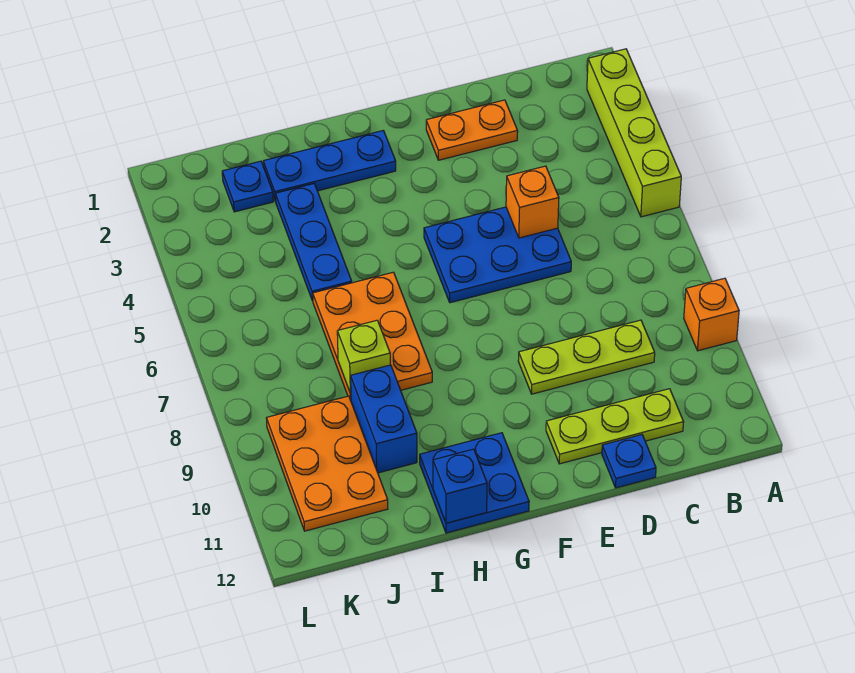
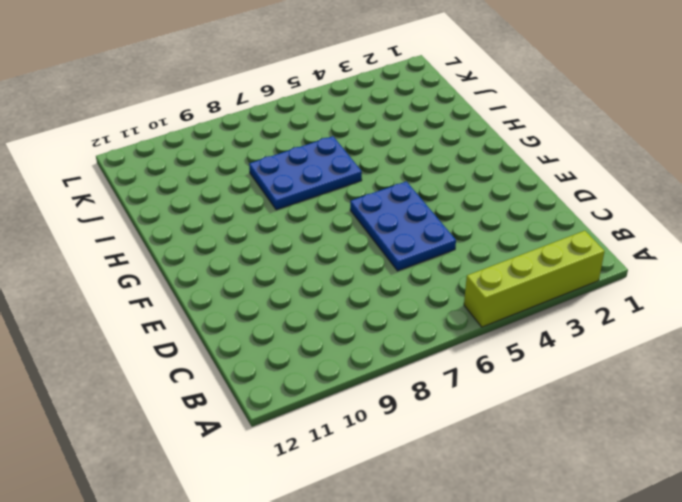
blue 2x3 plate [249,136,362,210] -> orange 2x3 plate [313,272,432,400]
none -> orange 1x1 brick [684,278,739,351]
none -> lime 1x3 plate [518,320,655,394]
none -> lime 1x3 plate [546,389,684,464]

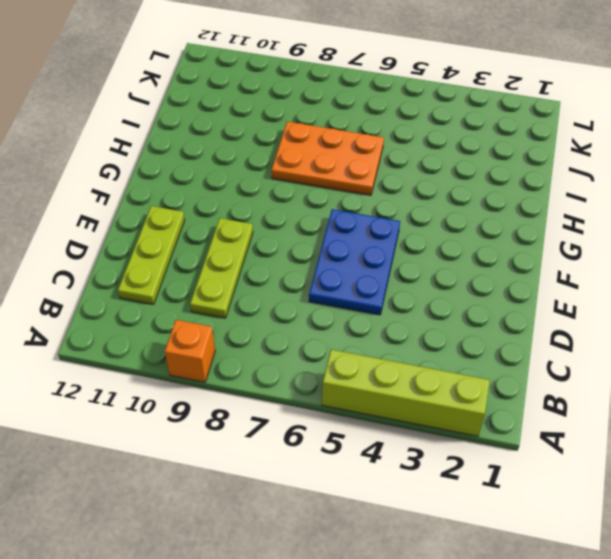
none -> orange 1x2 plate [426,100,518,160]
none -> blue 1x1 plate [602,435,656,488]
none -> blue 1x3 plate [263,130,396,201]

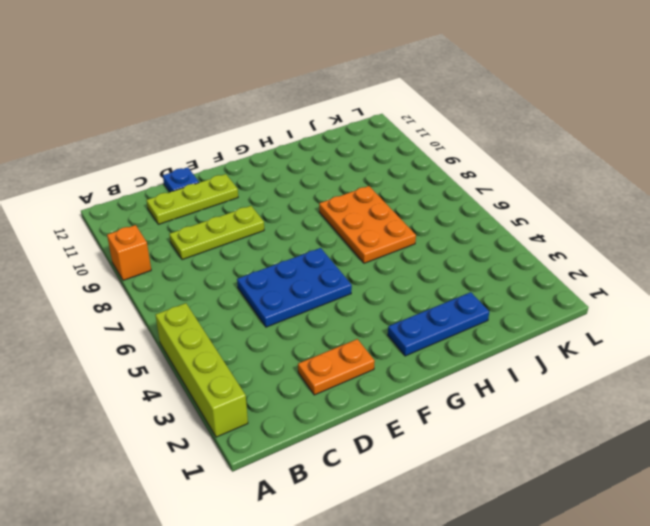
none -> blue 2x2 plate [420,433,529,533]
none -> blue 1x3 plate [275,184,352,301]
none -> blue 1x2 brick [351,365,417,473]

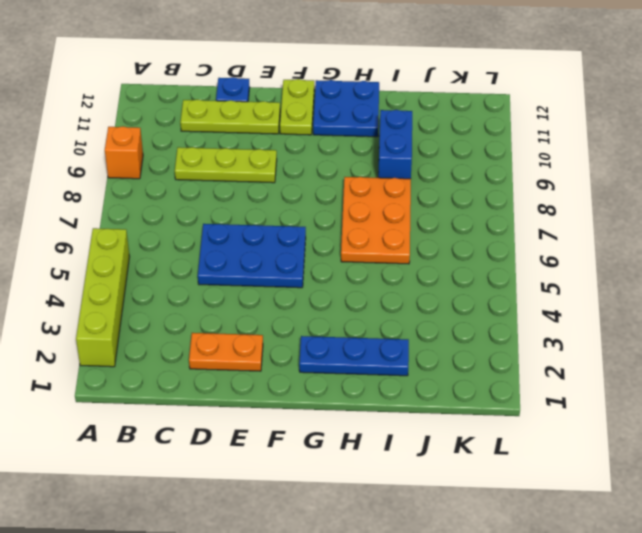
lime 1x2 plate [280,79,314,135] -> none
none -> blue 1x3 plate [275,184,352,301]
none -> blue 1x1 plate [222,161,273,212]
none -> orange 2x3 plate [266,396,388,531]

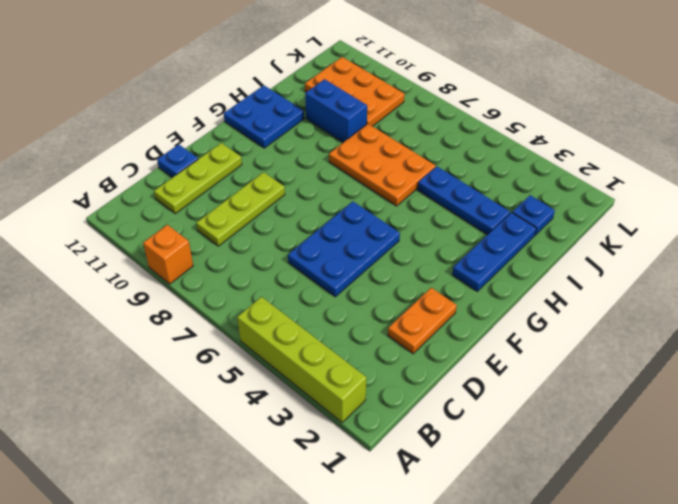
none -> orange 1x1 brick [506,166,559,238]
none -> blue 1x1 brick [433,449,487,523]
none -> lime 1x1 brick [337,320,390,393]

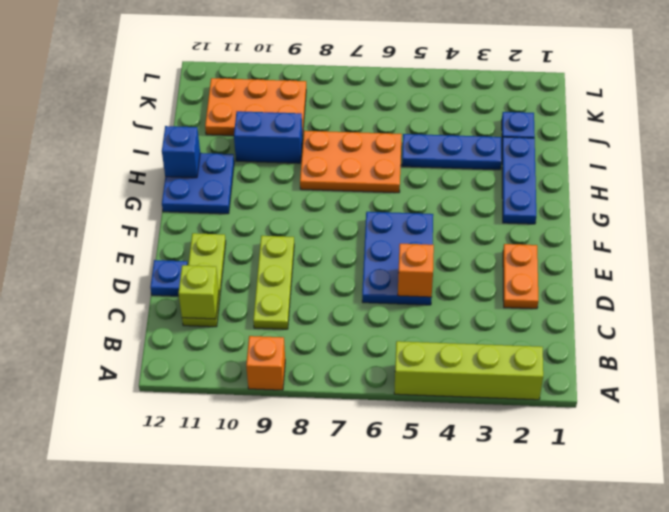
lime 1x1 brick [179,265,219,319] -> lime 1x1 brick moved to [337,320,390,393]

